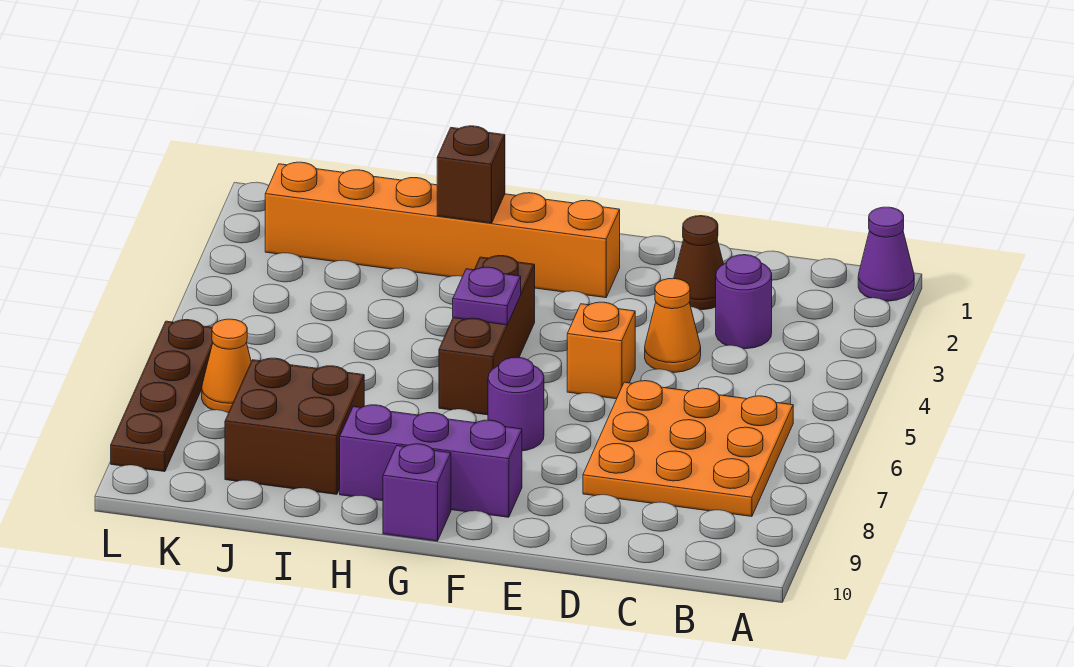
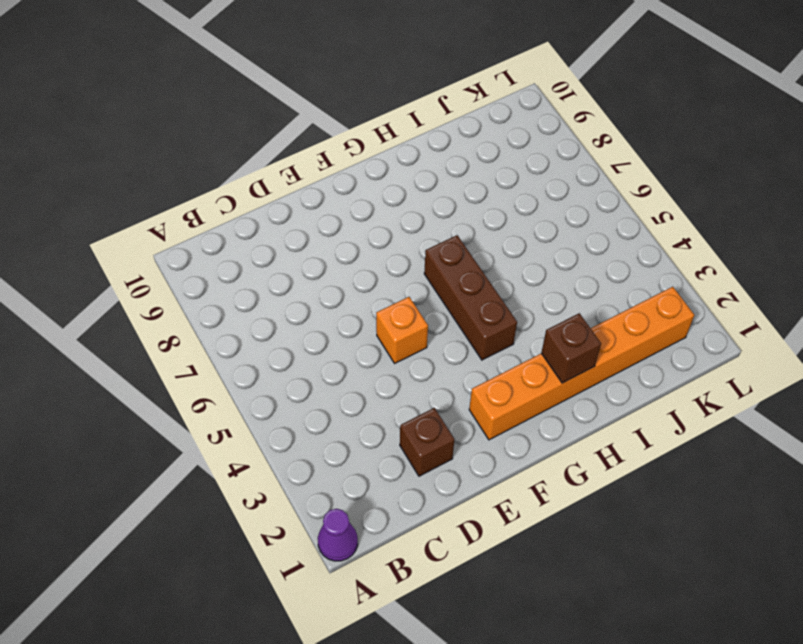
brown 1x1 brick [400,408,454,476] -> brown 1x1 cone [674,216,723,310]
none -> orange 3x3 plate [583,381,793,517]
none -> purple 1x1 round brick [716,255,772,349]
none -> orange 1x1 cone [645,278,701,373]

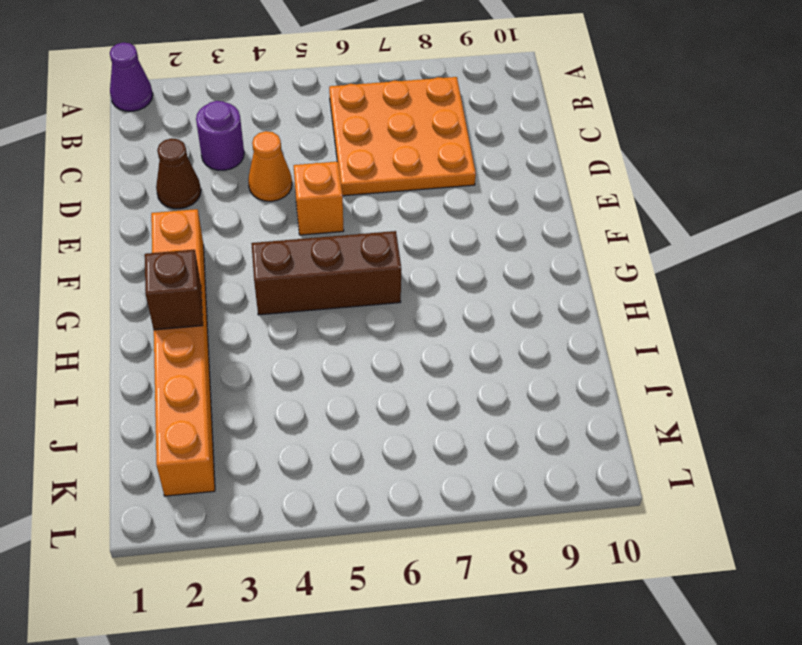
none -> purple 1x1 round brick [488,357,544,451]
none -> purple 1x3 brick [340,405,522,517]
none -> purple 1x1 brick [383,444,451,541]

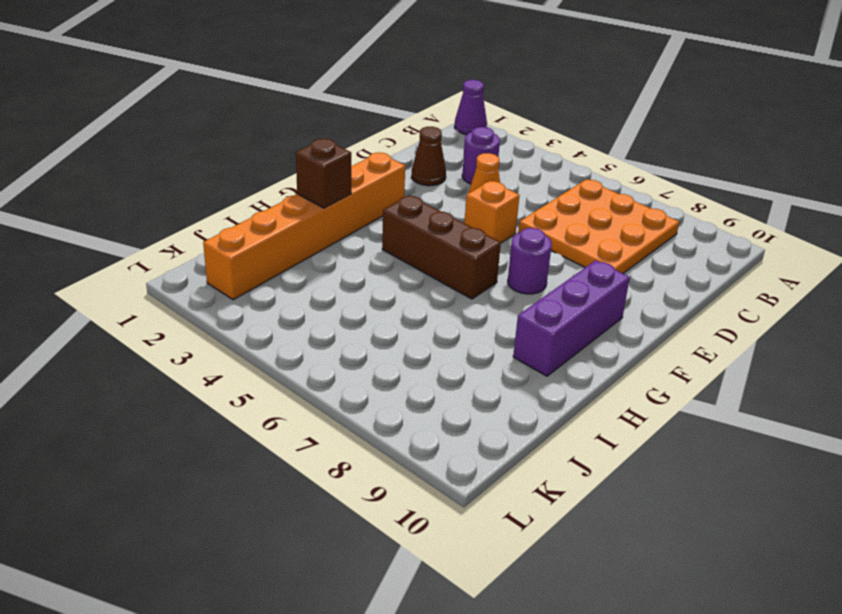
none -> purple 1x1 brick [383,444,451,541]
none -> brown 2x2 brick [225,358,364,494]
none -> orange 1x1 cone [202,319,251,413]

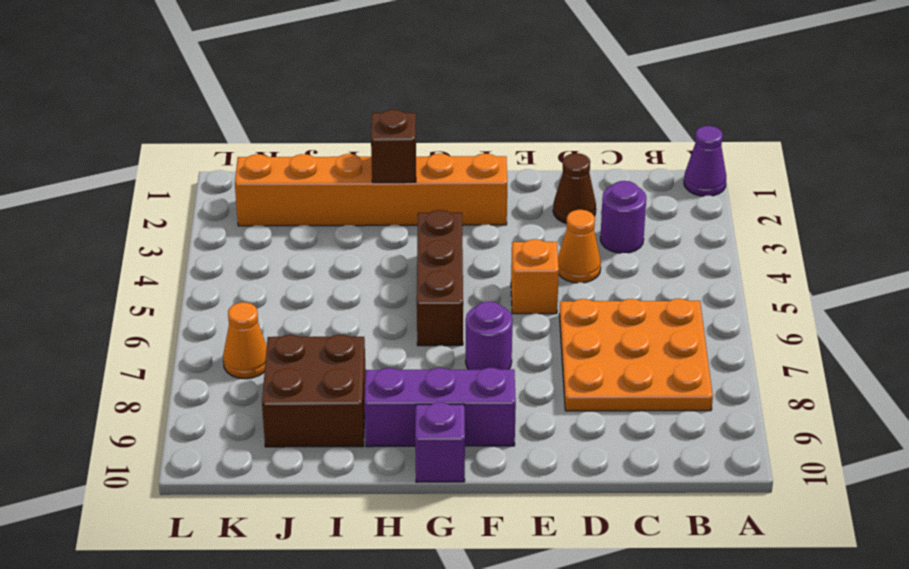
none -> brown 1x4 plate [111,320,213,472]
none -> purple 1x1 plate [453,267,521,325]

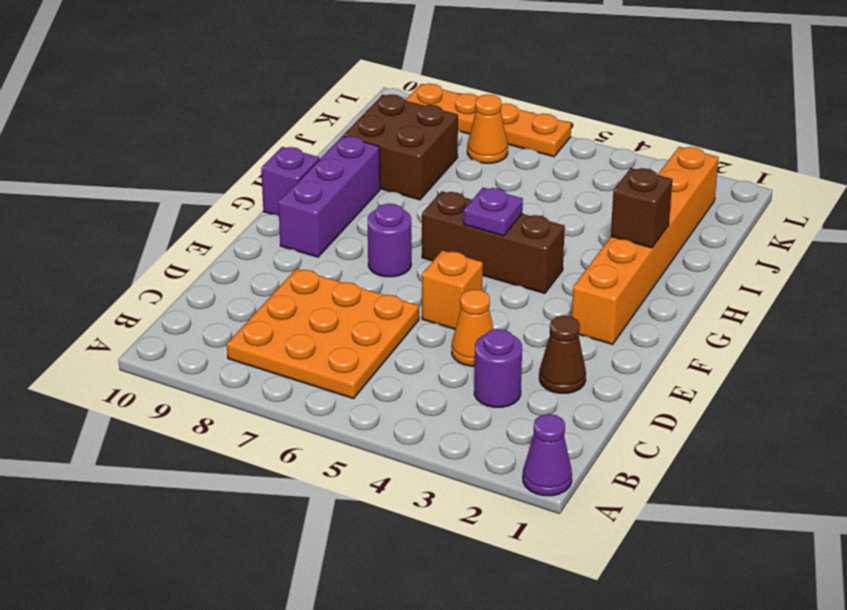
orange 1x4 plate [405,84,571,157] -> brown 1x4 plate [111,320,213,472]

